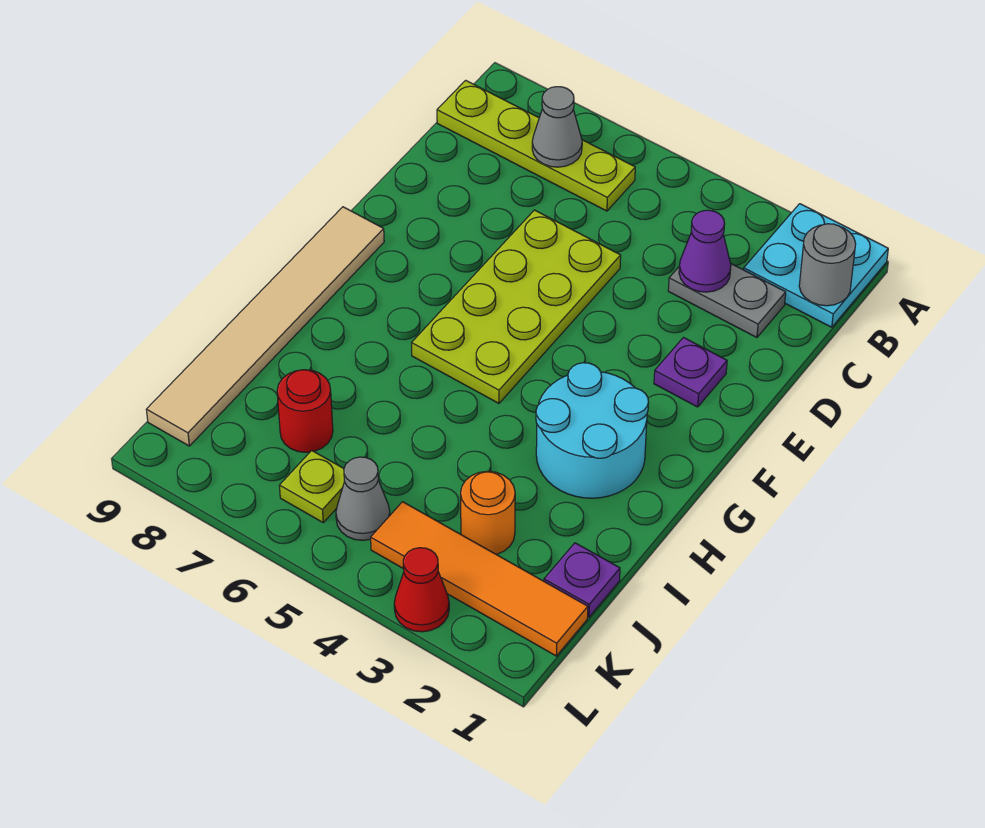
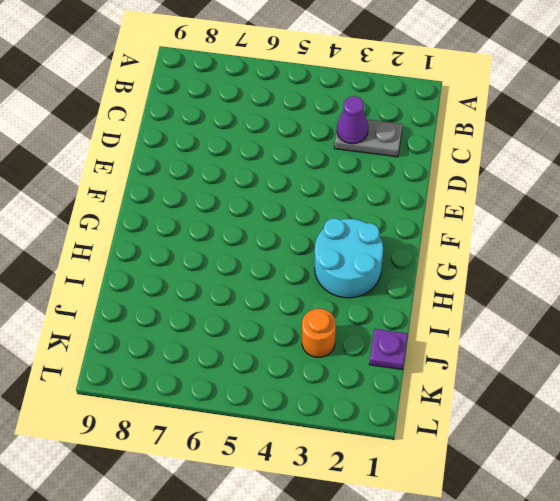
none -> cyan 2x2 plate [744,204,888,327]
none -> lime 1x4 plate [437,80,635,211]
none -> lime 2x4 plate [412,210,621,403]

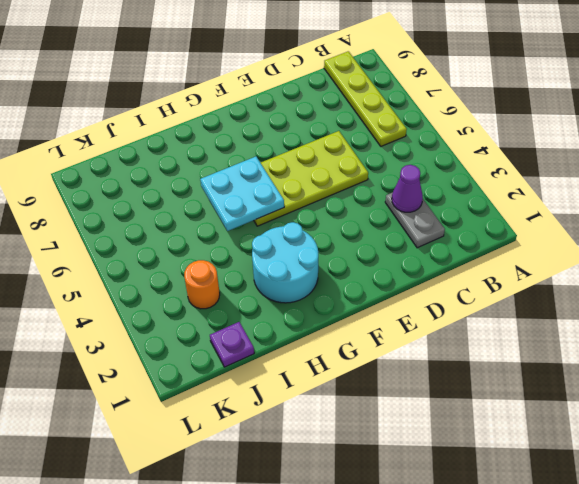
cyan 2x2 plate [200,157,284,231] -> cyan 2x2 plate moved to [744,204,888,327]
none -> purple 1x1 plate [654,338,727,407]
none -> tan 1x6 tile [146,207,384,446]
none -> red 1x1 round brick [277,370,333,452]

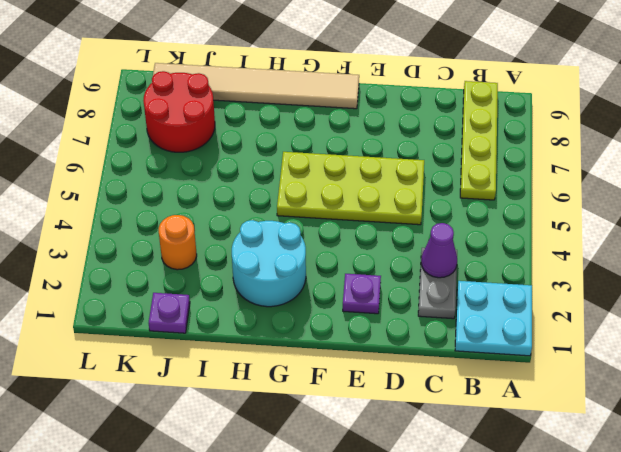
red 2x2 round brick [143,71,215,152] -> red 1x1 round brick [277,370,333,452]
none -> orange 1x4 tile [371,502,588,656]
none -> grey 1x1 cone [336,457,390,540]
none -> lime 1x1 plate [279,450,345,522]

